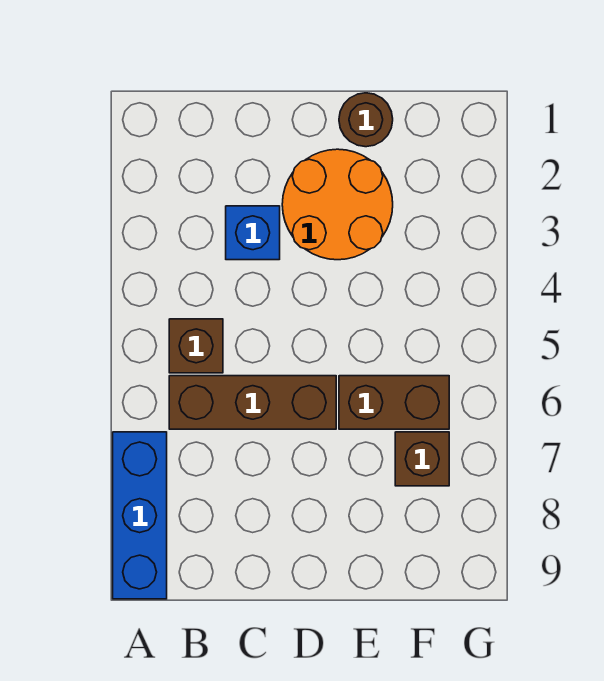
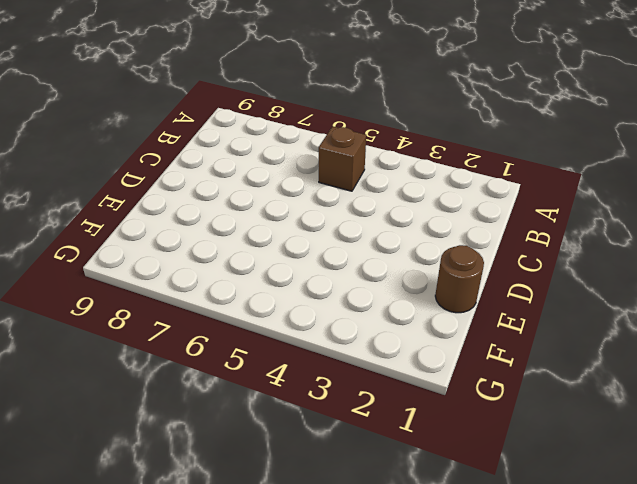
none -> blue 1x3 brick [113,432,167,599]
none -> brown 1x3 brick [169,376,336,429]

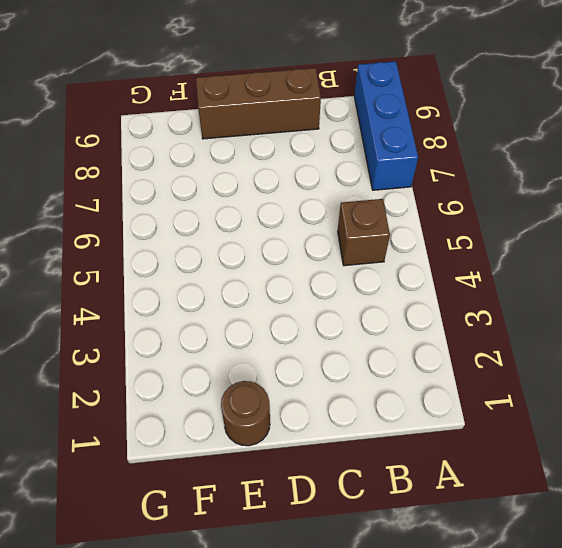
brown 1x3 brick [196,68,321,139] -> brown 1x3 brick moved to [169,376,336,429]
none -> blue 1x1 brick [226,206,280,260]
none -> orange 2x2 round brick [282,149,393,260]

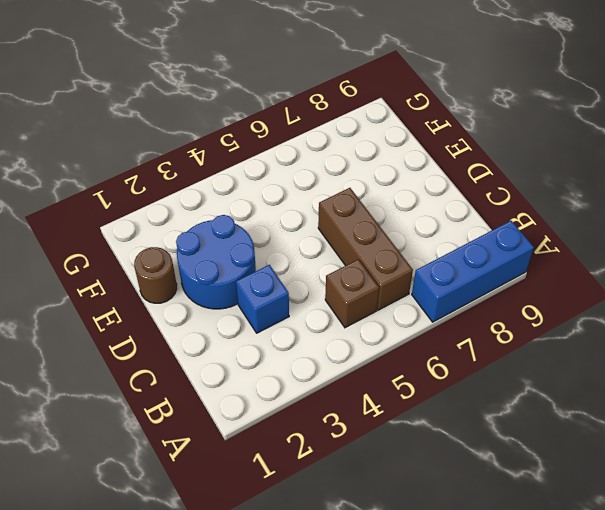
blue 2x2 round brick [176,215,256,309] -> orange 2x2 round brick [282,149,393,260]
none -> brown 1x2 brick [339,376,449,429]
none -> brown 1x1 brick [395,432,449,486]

